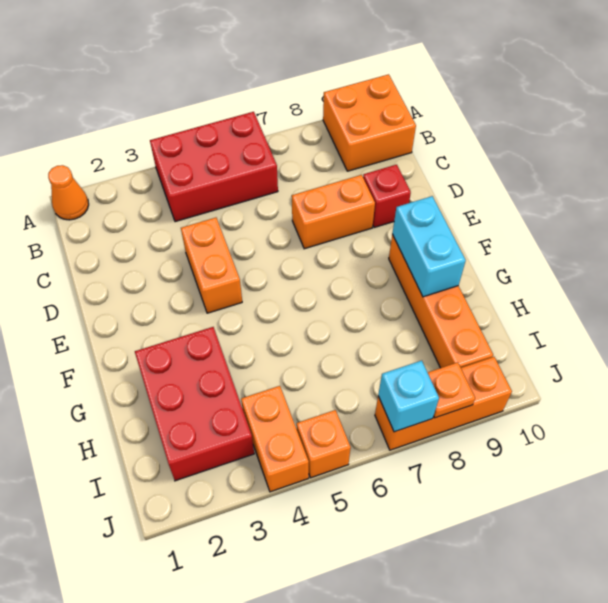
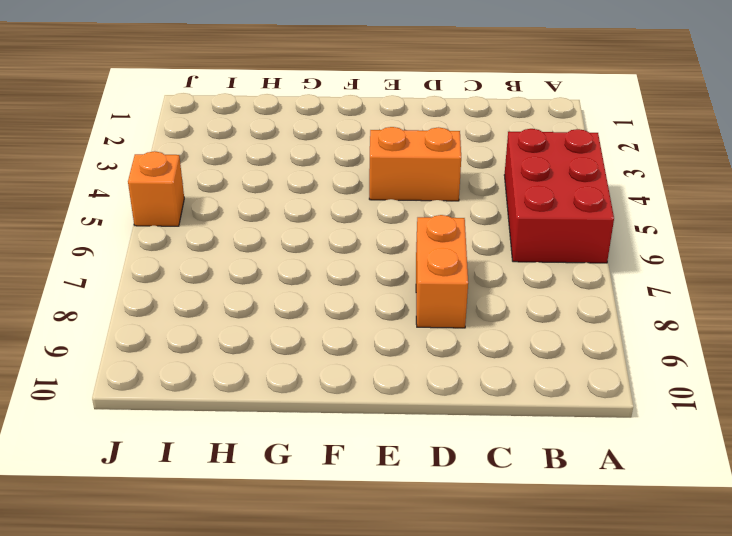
none -> orange 1x1 cone [48,165,89,220]
none -> orange 2x2 brick [323,74,416,171]
none -> red 1x1 brick [363,165,411,228]

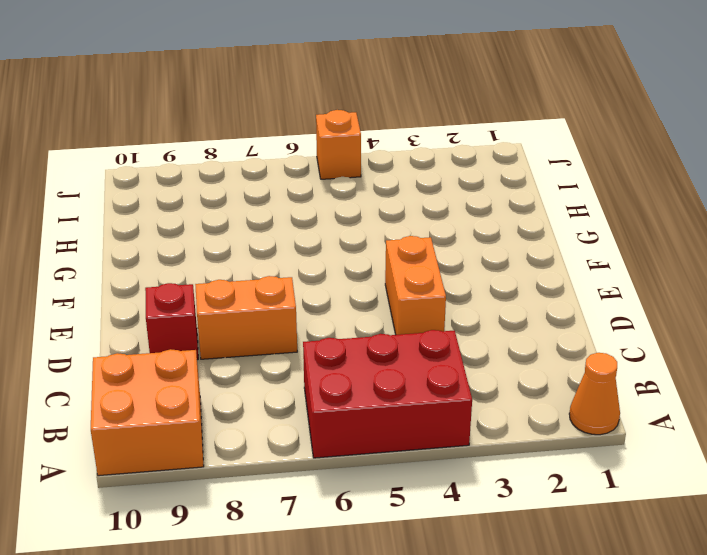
none -> orange 1x4 brick [389,235,493,368]
none -> red 2x3 brick [135,327,254,481]
none -> orange 1x2 brick [241,386,309,492]

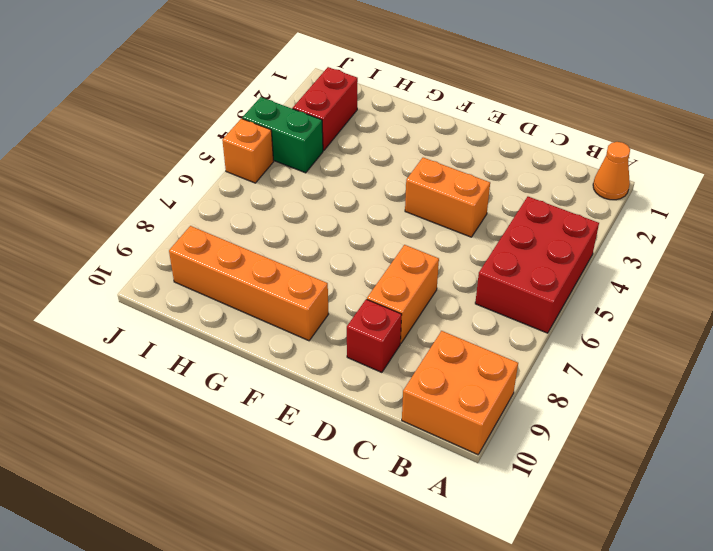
red 1x2 brick [293,67,358,151] -> red 2x3 brick [135,327,254,481]
green 1x2 brick [242,97,323,173] -> orange 1x2 brick [241,386,309,492]
none -> orange 1x3 brick [375,357,512,450]
none -> cyan 1x2 brick [392,196,466,297]
none -> cyan 1x1 brick [378,361,439,432]

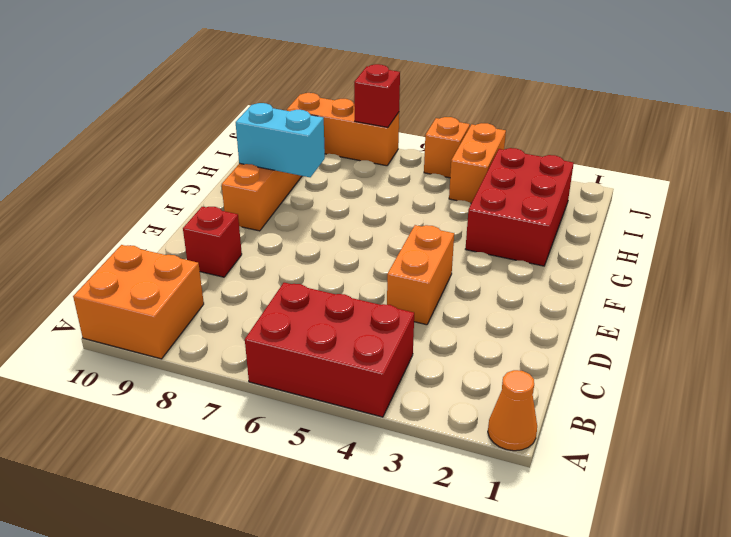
cyan 1x2 brick [236,103,325,177] -> cyan 1x2 brick turned to [392,196,466,297]
red 1x1 brick [354,64,400,127] -> cyan 1x1 brick [378,361,439,432]
none -> orange 1x2 brick [292,175,375,249]
none -> orange 1x1 plate [428,362,475,418]

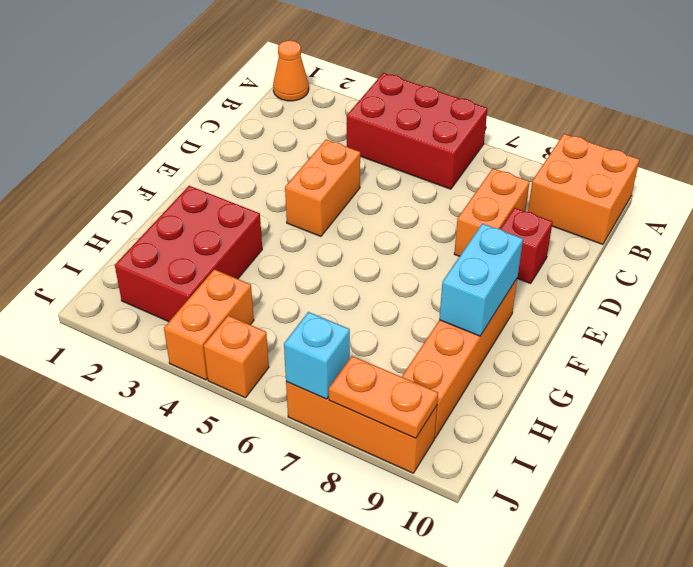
orange 1x2 brick [454,169,530,256] -> orange 1x2 brick turned to [292,175,375,249]
orange 1x2 plate [329,356,438,438] -> orange 1x1 plate [428,362,475,418]

